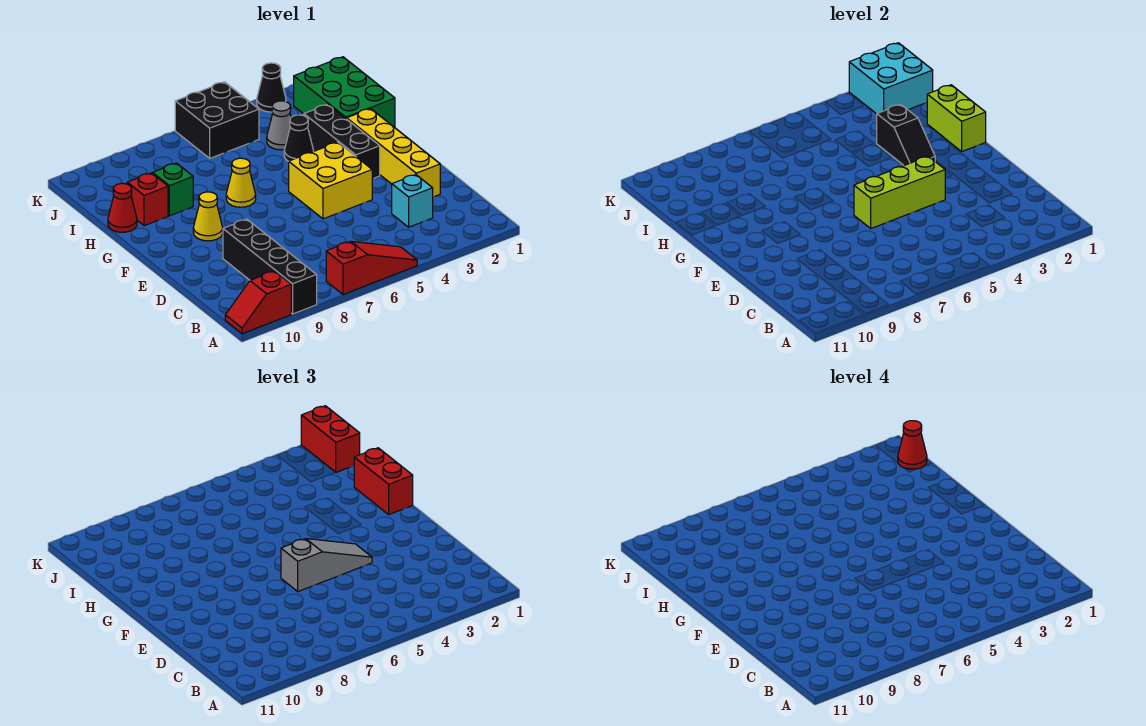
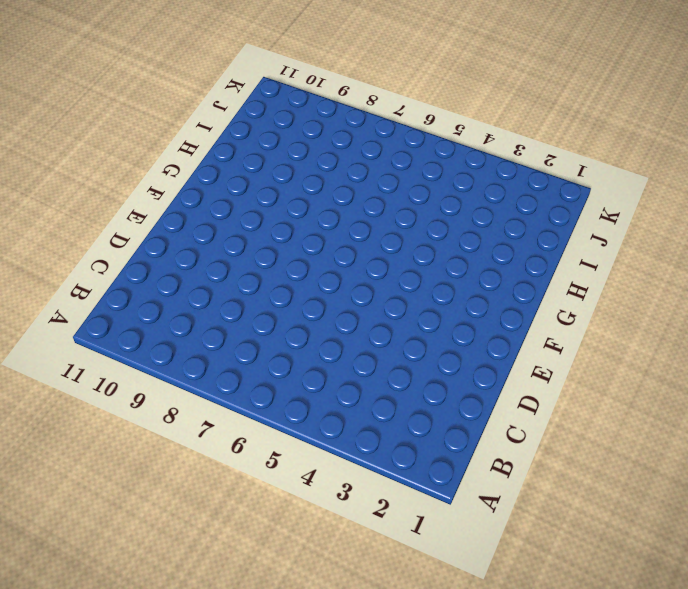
none -> red 1x3 slope [326,241,417,294]
none -> black 1x4 brick [223,219,317,314]
none -> red 1x2 slope [225,271,291,334]

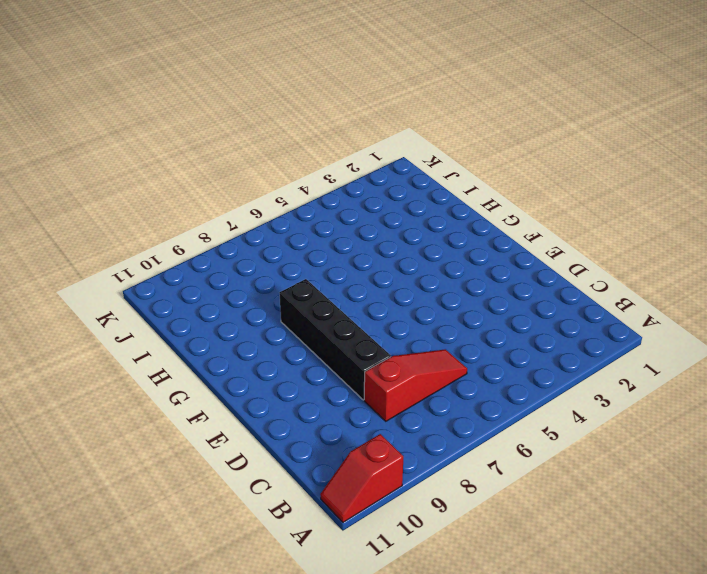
red 1x3 slope [364,349,467,421] -> red 1x3 slope moved to [326,241,417,294]
black 1x4 brick [280,279,391,400] -> black 1x4 brick moved to [223,219,317,314]
none -> cyan 1x1 brick [392,175,433,227]
none -> yellow 1x4 brick [347,109,440,197]
none -> yellow 2x2 brick [289,142,372,219]

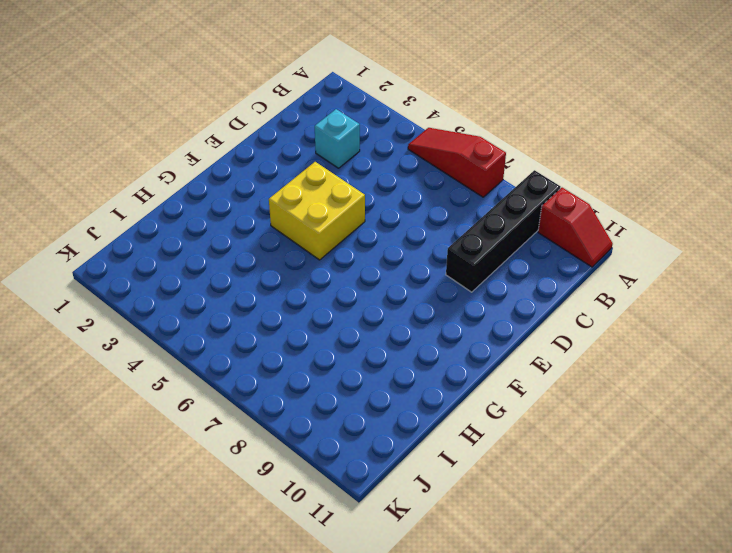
none -> yellow 1x4 brick [347,109,440,197]
none -> black 1x3 brick [304,104,380,179]
none -> yellow 1x1 cone [193,192,223,241]

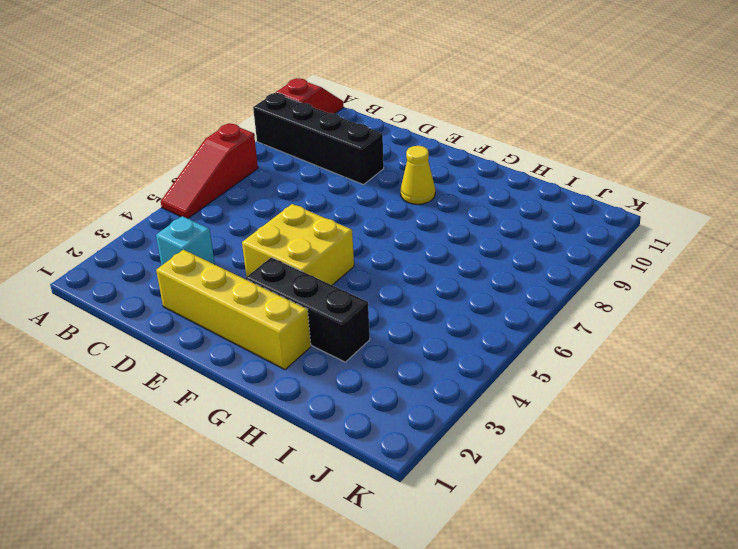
none -> yellow 1x1 cone [226,158,256,207]
none -> green 2x3 brick [294,57,395,128]
none -> black 1x1 cone [284,115,314,161]

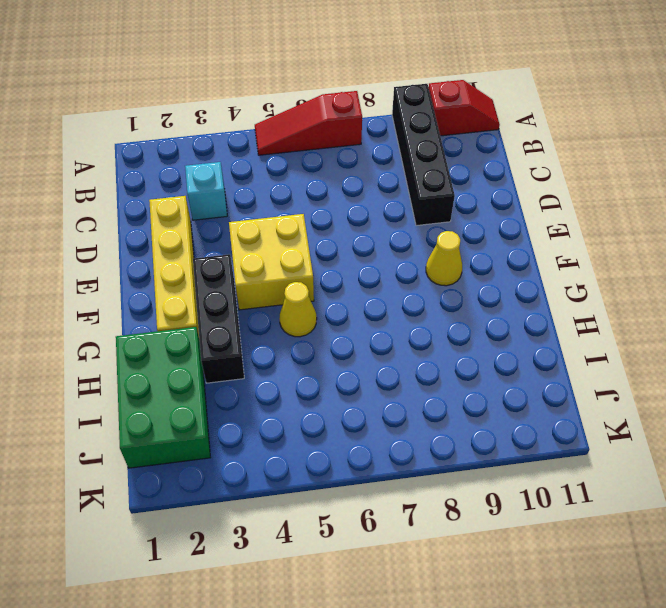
yellow 1x1 cone [279,282,317,337] -> yellow 1x1 cone moved to [226,158,256,207]
none -> black 1x1 cone [284,115,314,161]
none -> green 1x1 brick [153,163,193,216]
none -> red 1x1 brick [127,173,168,226]

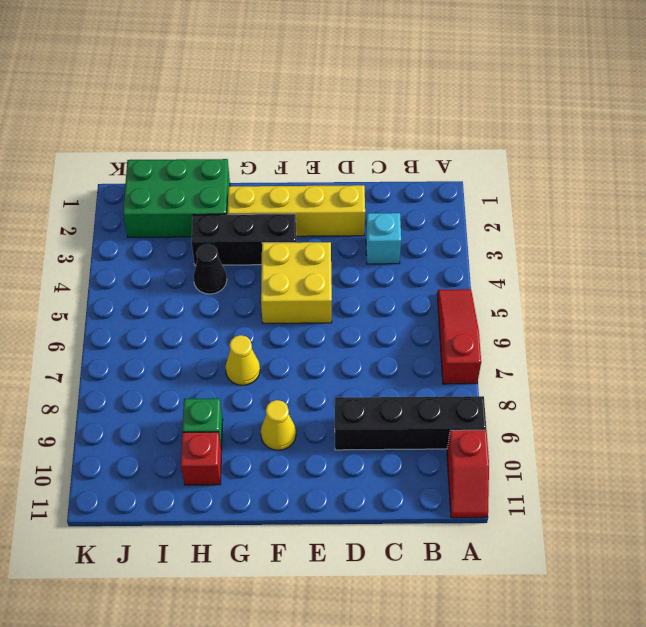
none -> red 1x1 cone [108,183,137,232]
none -> grey 1x1 cone [267,101,291,150]
none -> black 2x2 brick [175,82,259,158]

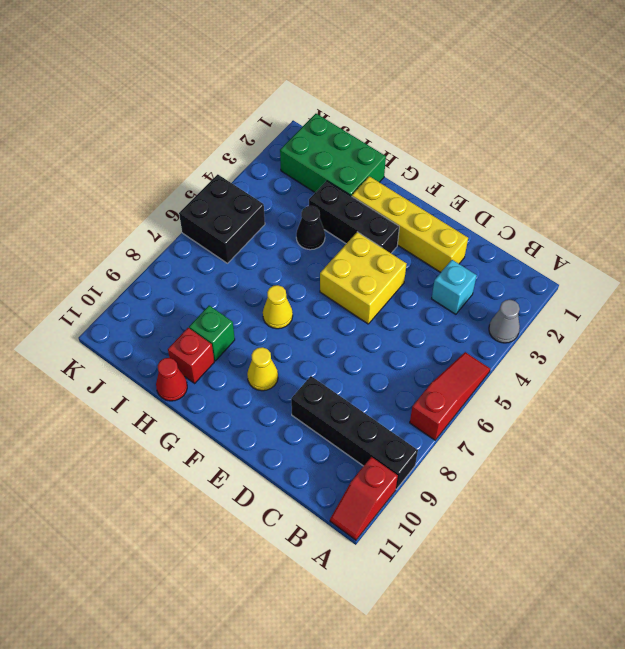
grey 1x1 cone [489,300,520,343] -> grey 1x1 cone moved to [267,101,291,150]
none -> black 1x1 cone [257,63,286,112]
none -> lime 1x3 brick [854,156,946,228]
none -> lime 1x2 brick [927,85,986,151]

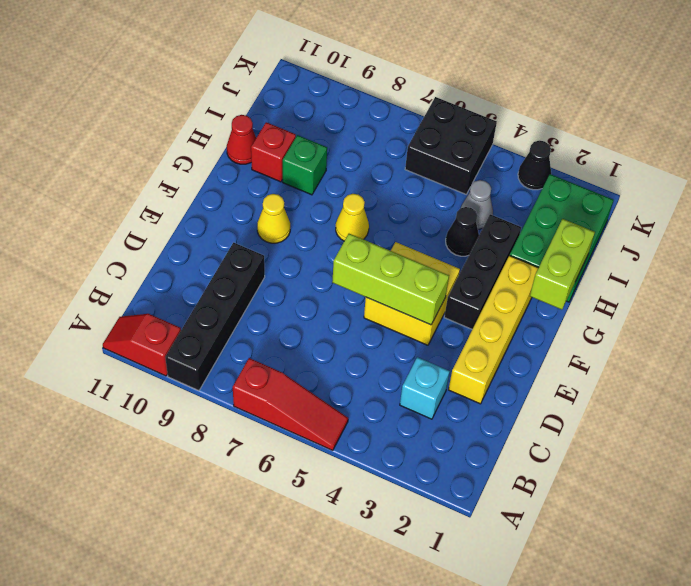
none -> black 1x2 slope [877,104,935,165]
none -> cyan 2x2 brick [849,43,933,114]
none -> grey 1x3 slope [281,539,372,591]

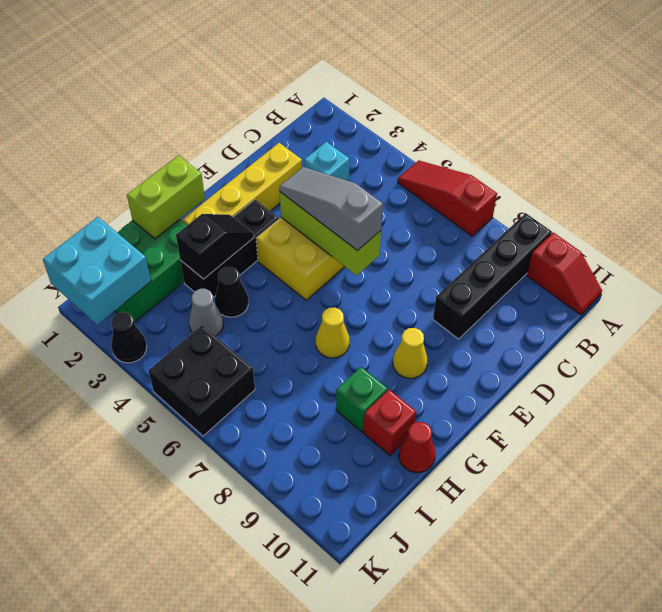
none -> red 1x2 brick [354,448,413,514]
none -> red 1x2 brick [301,406,360,472]
none -> red 1x1 cone [898,421,927,469]

